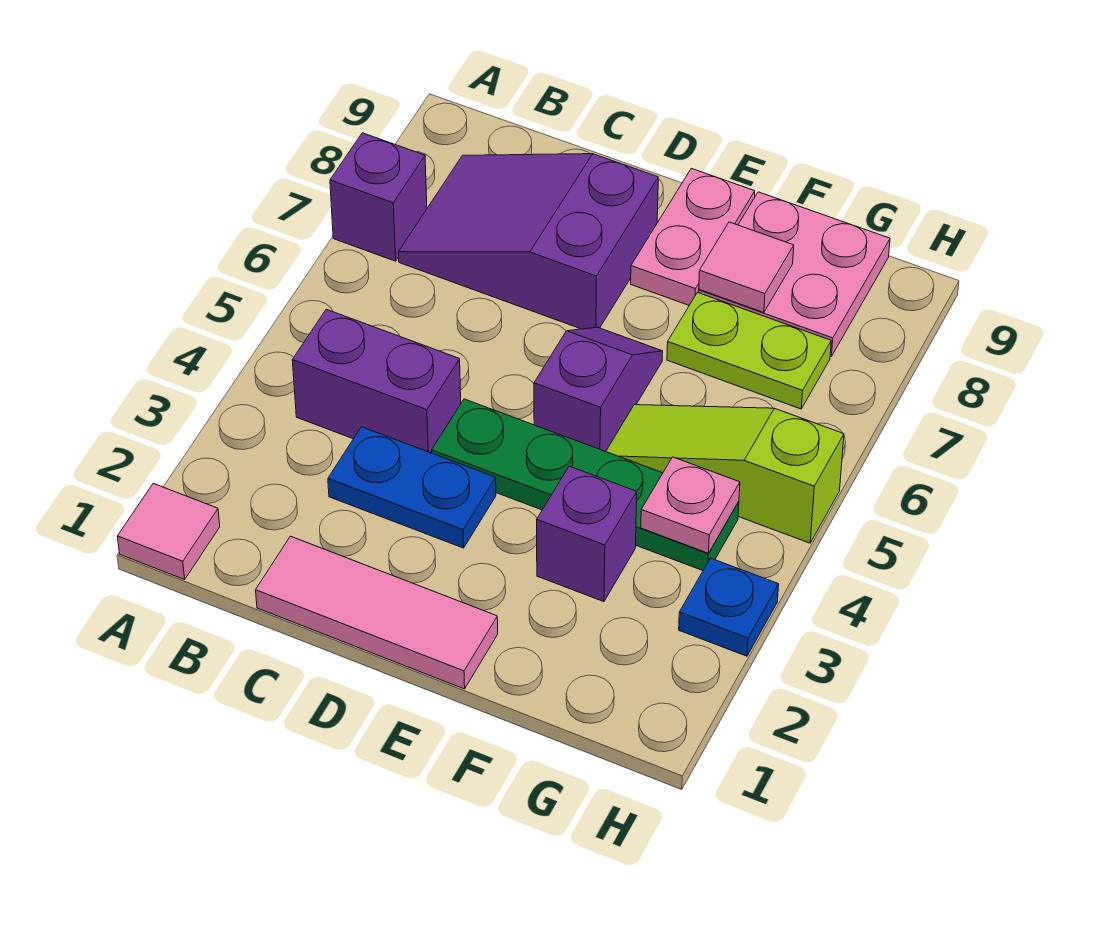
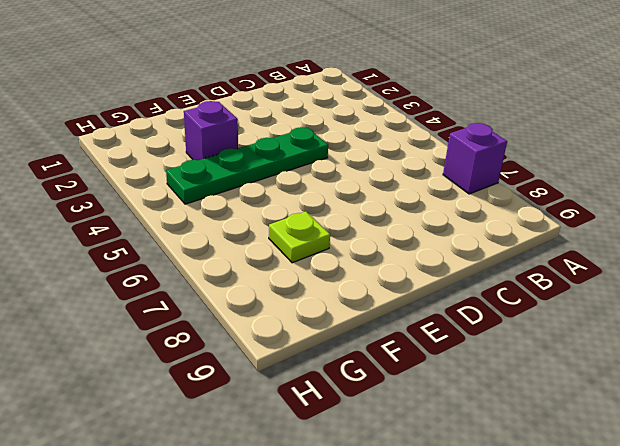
lime 1x1 plate [269,211,330,263] -> lime 1x2 plate [667,293,831,409]
none -> pink 1x1 tile [117,483,220,580]
none -> purple 1x2 brick [292,309,461,453]
none -> purple 2x3 slope [398,154,658,329]

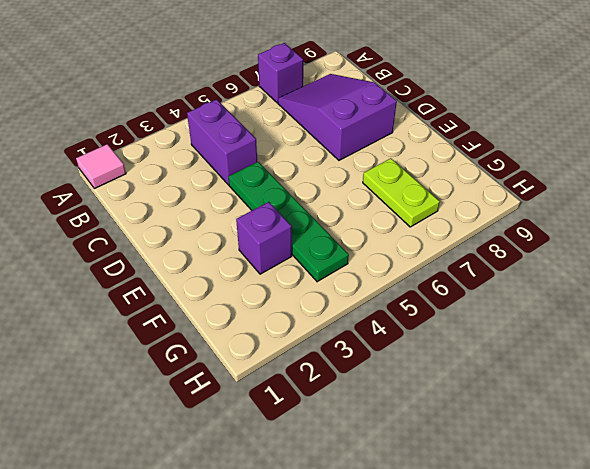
none -> pink 1x3 tile [256,536,498,689]
none -> blue 1x2 plate [328,427,496,548]
none -> purple 1x2 slope [534,327,663,452]

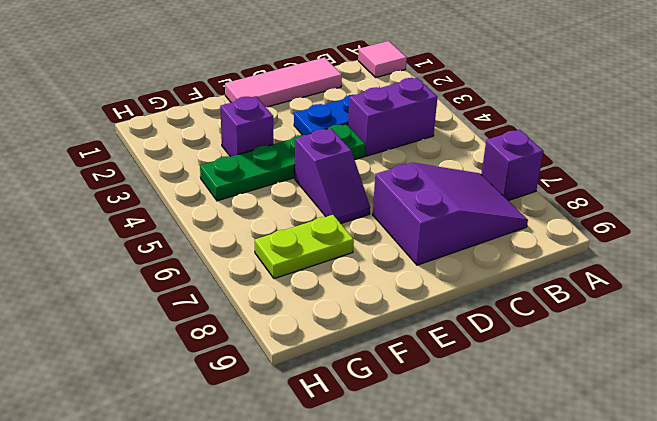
none -> pink 1x2 plate [631,168,755,305]
none -> lime 1x3 slope [606,405,844,543]
none -> pink 2x2 plate [699,192,890,356]

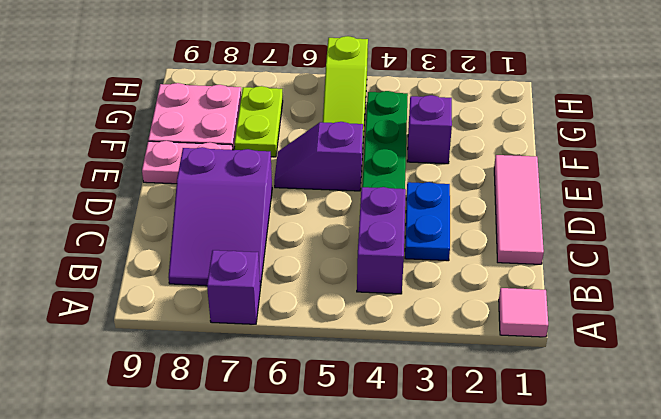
none -> blue 1x1 plate [679,558,779,656]
none -> pink 1x1 tile [699,222,794,313]
none -> pink 1x1 plate [641,457,740,553]

